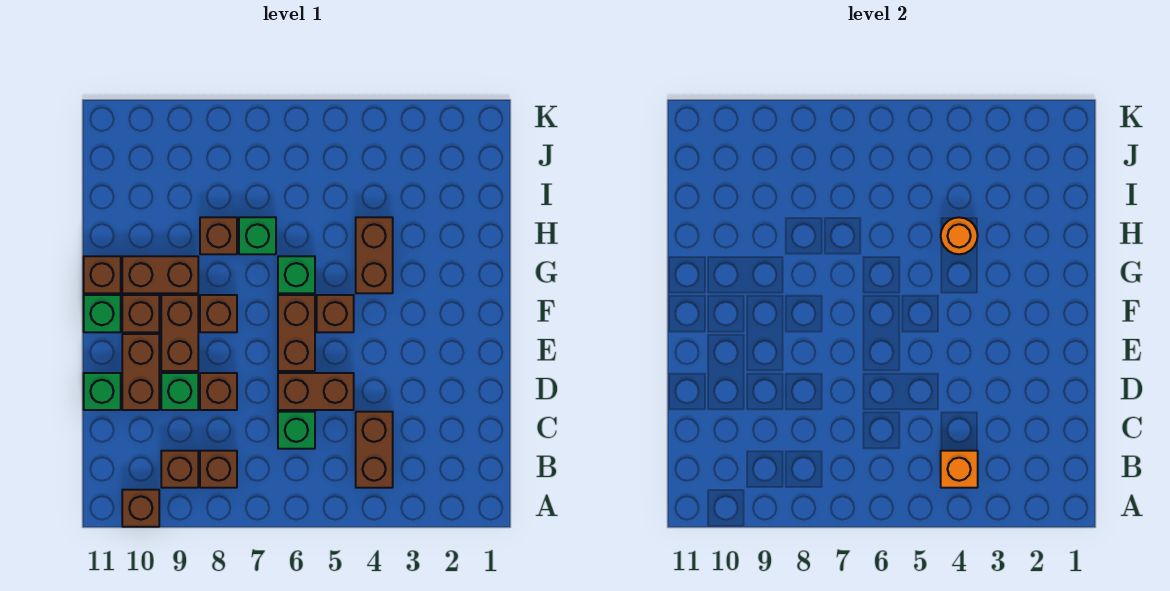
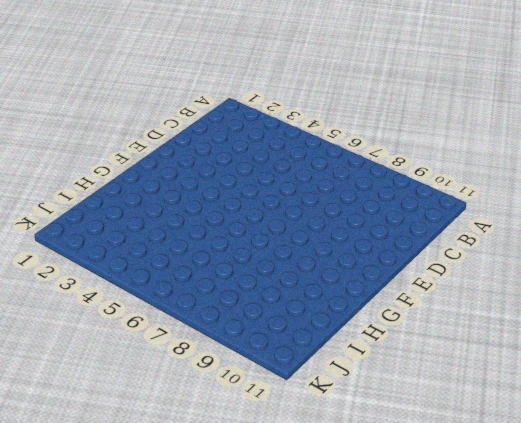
none -> brown 1x1 brick [122,490,159,527]
none -> brown 1x2 brick [356,412,393,488]
none -> brown 1x1 brick [200,451,237,488]

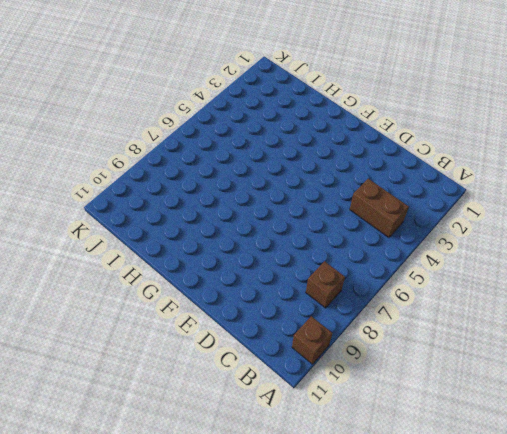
none -> brown 1x1 brick [161,451,198,488]
none -> green 1x1 brick [278,412,315,449]
none -> brown 1x2 brick [278,373,354,410]

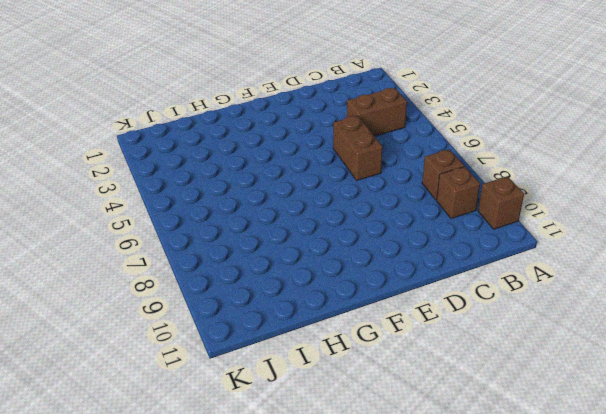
none -> green 1x1 brick [278,412,315,449]
none -> brown 1x1 brick [200,373,237,410]
none -> green 1x1 brick [161,373,198,410]

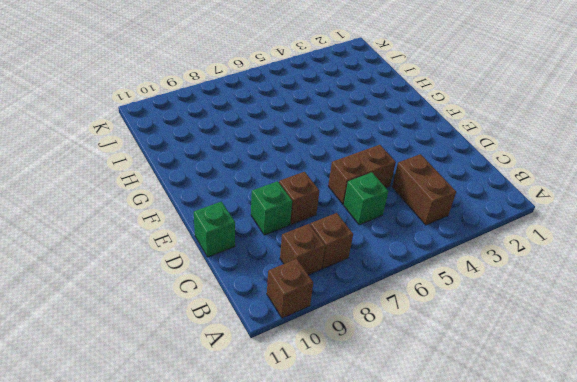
none -> brown 1x2 brick [122,334,159,410]
none -> brown 1x2 brick [278,295,315,371]
none -> brown 1x2 brick [161,295,198,371]

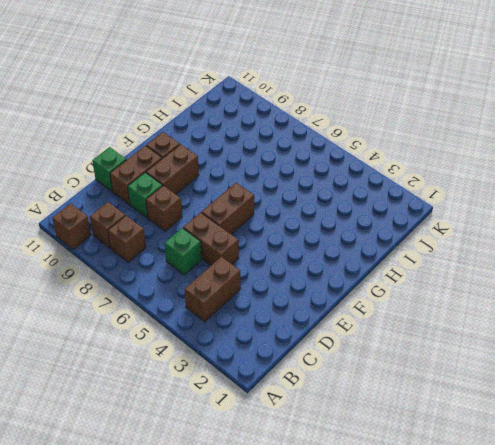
none -> brown 1x1 brick [317,295,354,332]
none -> brown 1x1 brick [200,295,237,332]
none -> green 1x1 brick [84,295,121,332]

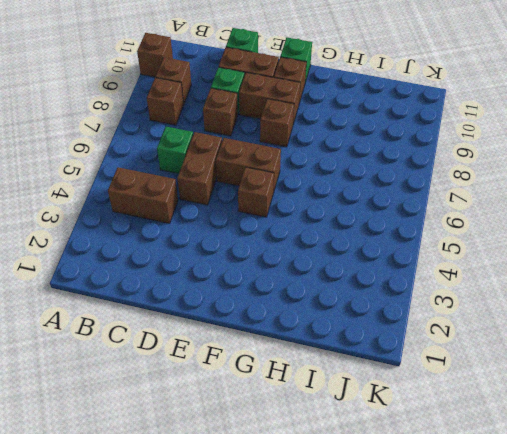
none -> brown 1x2 brick [356,217,393,293]
none -> green 1x1 brick [278,256,315,293]
none -> brown 1x2 brick [122,256,198,293]

